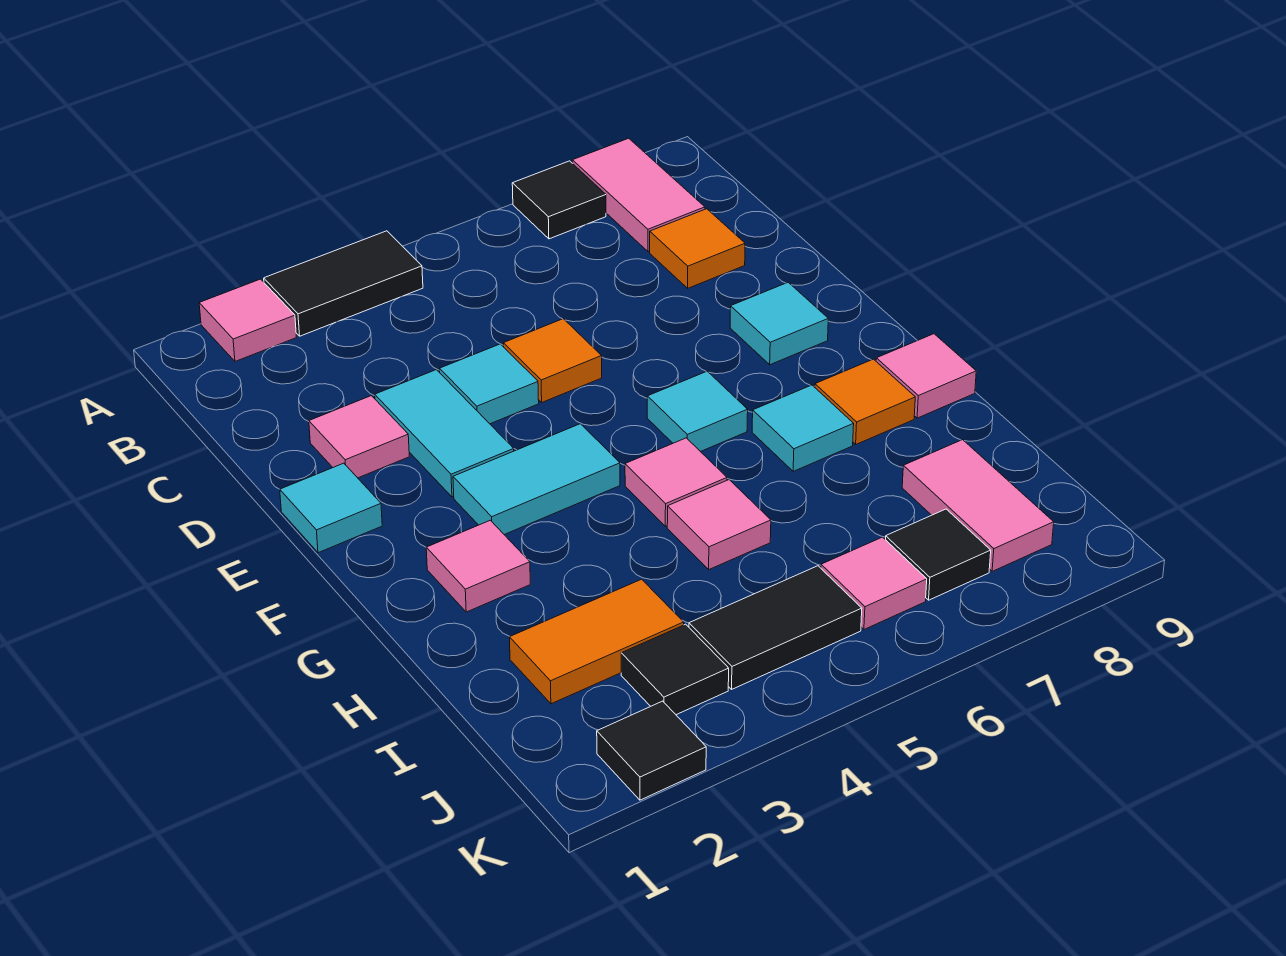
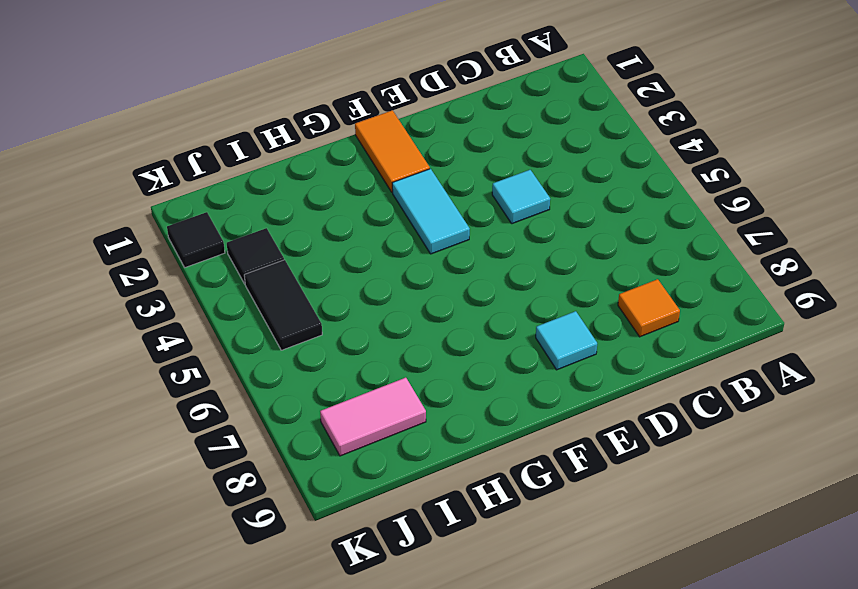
orange 1x2 tile [355,110,430,192] -> orange 1x2 tile moved to [509,579,684,704]
none -> pink 1x1 tile [199,279,296,361]
none -> black 1x2 tile [264,231,423,336]
none -> black 1x1 tile [512,161,606,239]

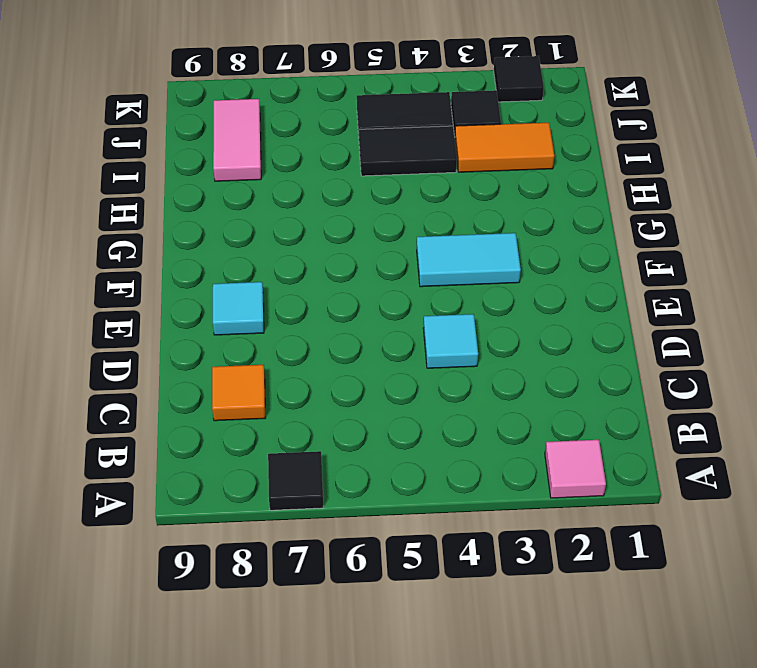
black 1x2 tile [359,126,457,176] -> black 1x2 tile moved to [264,231,423,336]
none -> pink 1x2 tile [572,138,705,251]
none -> pink 1x1 tile [309,396,409,478]
none -> cyan 1x2 tile [375,370,514,497]

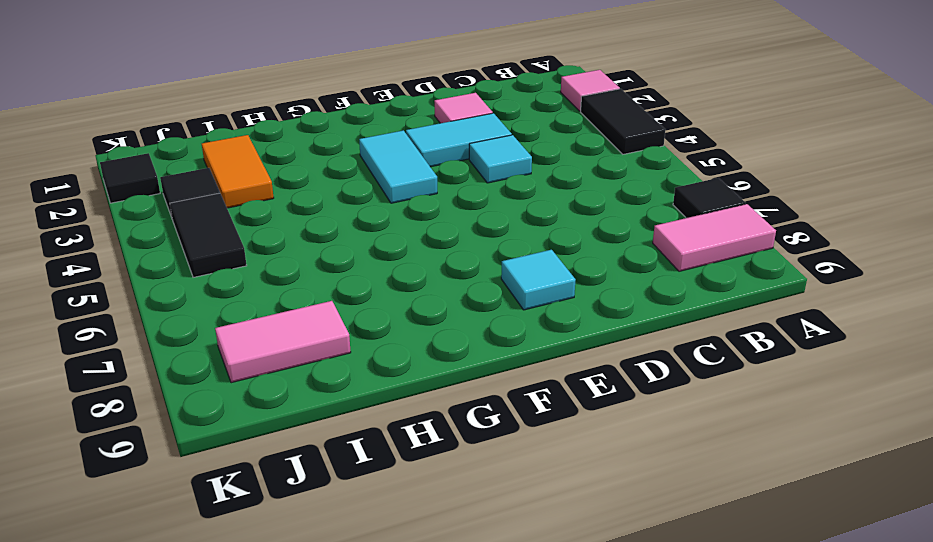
none -> orange 1x1 tile [650,209,745,288]
none -> orange 1x1 tile [504,319,602,402]
none -> cyan 1x1 tile [280,463,382,553]

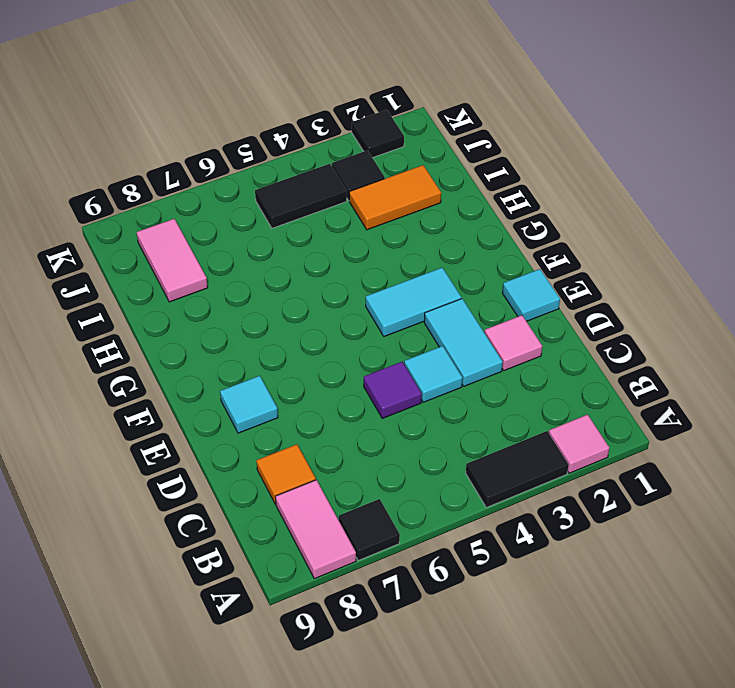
purple 1x1 tile [364,362,422,418] -> orange 1x1 tile [504,319,602,402]
none -> cyan 1x1 tile [647,371,748,452]
none -> pink 1x1 tile [426,520,530,612]
none -> pink 1x1 tile [625,438,727,526]

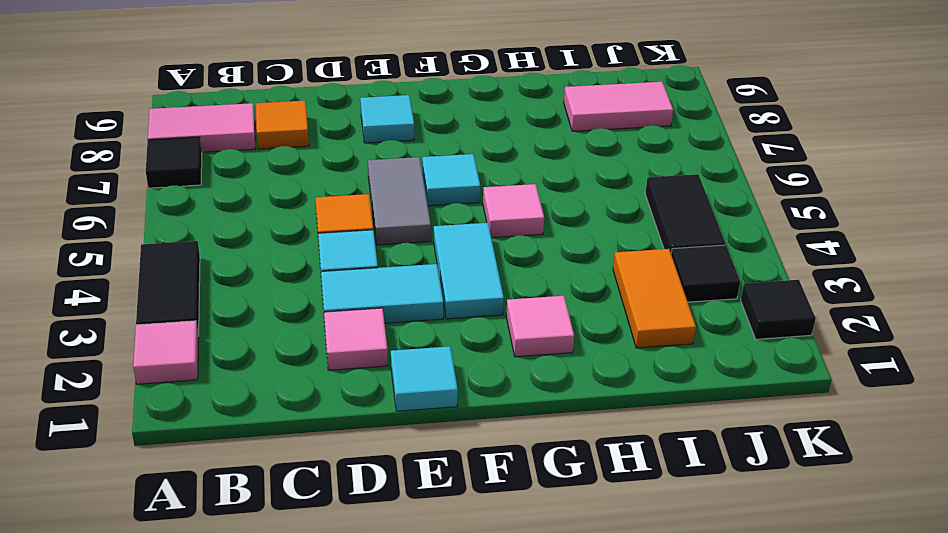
grey 1x2 tile [368,157,431,245] -> none
none -> cyan 1x1 tile [752,385,854,471]
none -> orange 1x1 tile [815,359,915,444]
none -> pink 1x1 tile [876,334,976,418]

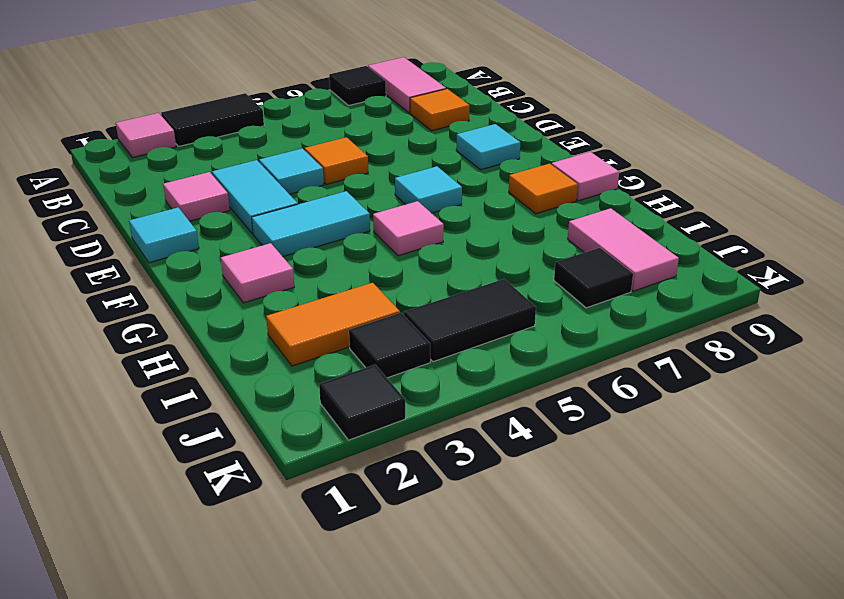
none -> cyan 1x1 tile [752,385,854,471]
none -> pink 1x1 tile [667,480,771,569]
none -> pink 1x1 tile [821,537,927,629]

